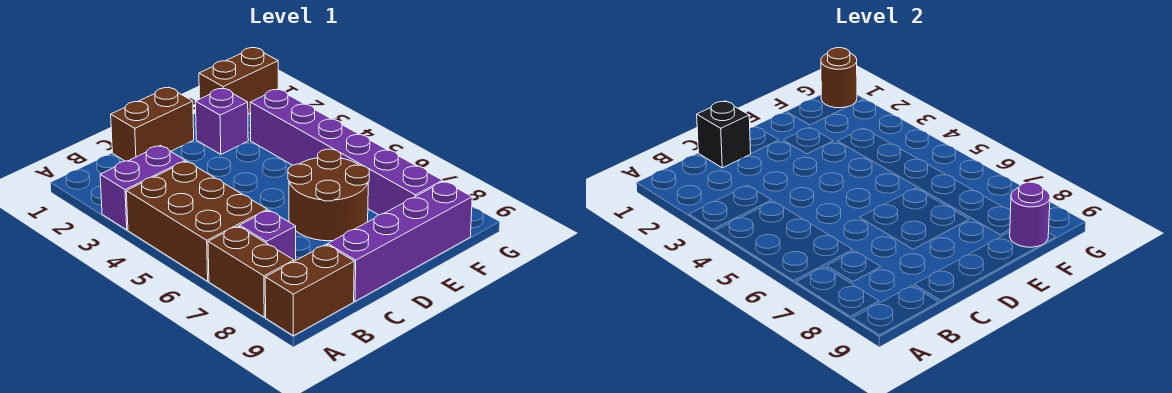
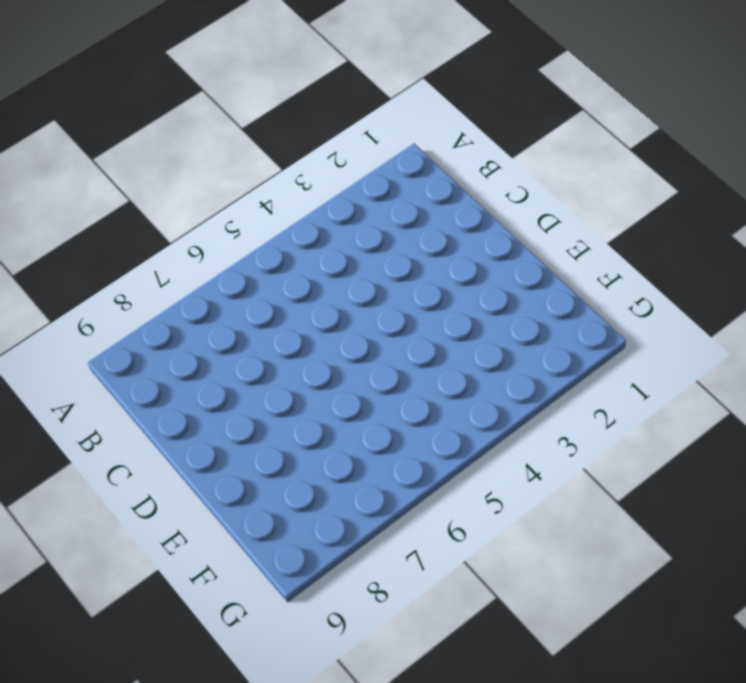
none -> purple 1x2 brick [100,145,185,230]
none -> brown 2x3 brick [126,161,267,281]
none -> brown 1x2 brick [208,226,294,317]

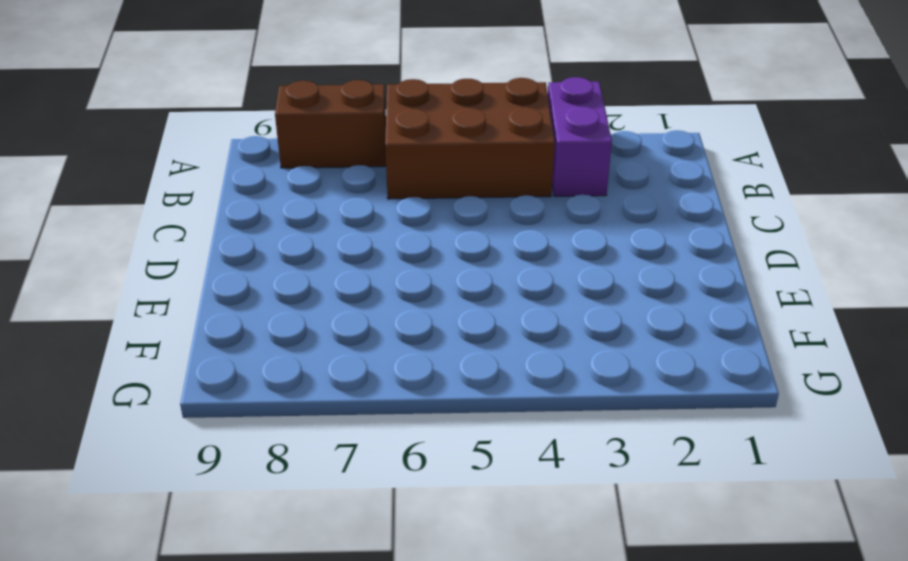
none -> brown 1x2 brick [265,244,354,336]
none -> purple 1x1 brick [239,210,296,261]
none -> brown 1x2 brick [111,87,194,161]

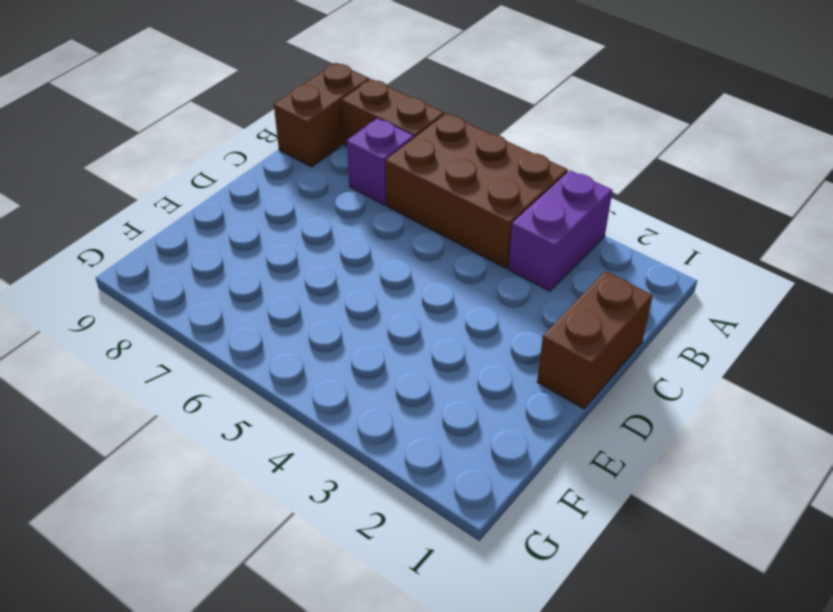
none -> purple 1x4 brick [328,181,472,301]
none -> brown 2x2 round brick [288,149,370,241]
none -> purple 1x1 brick [195,88,248,154]

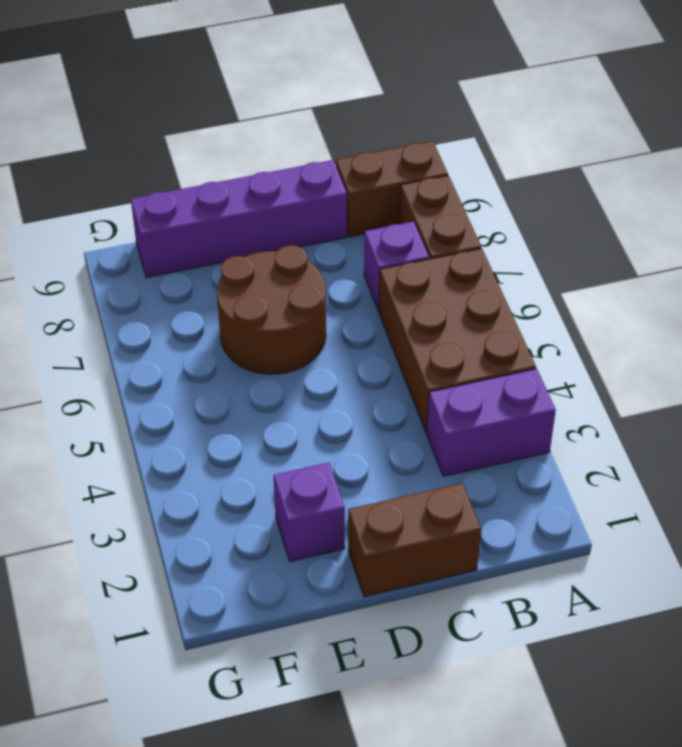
none -> brown 1x2 brick [199,48,278,114]
none -> purple 1x6 brick [250,89,443,215]
none -> black 1x1 brick [697,101,751,168]

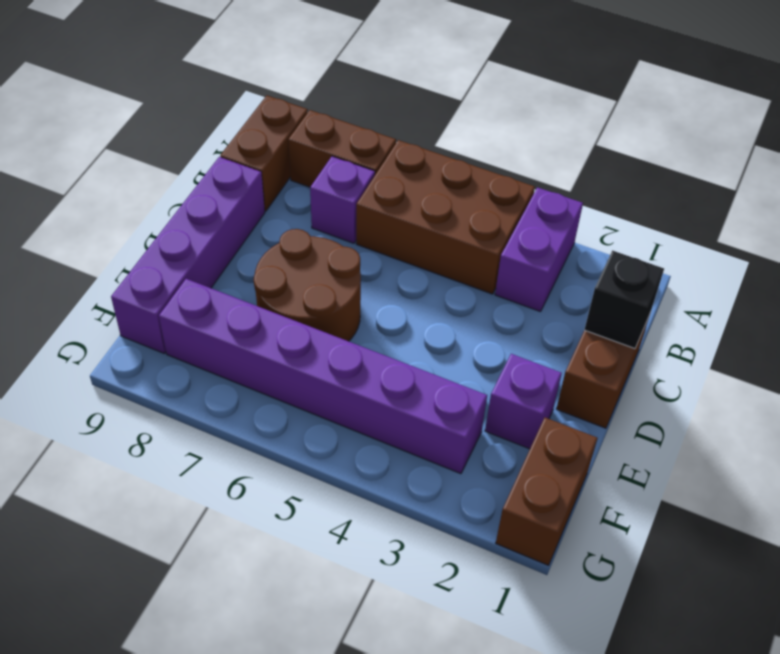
none -> purple 1x1 round brick [1010,182,1050,247]
none -> brown 1x1 round brick [821,48,857,108]

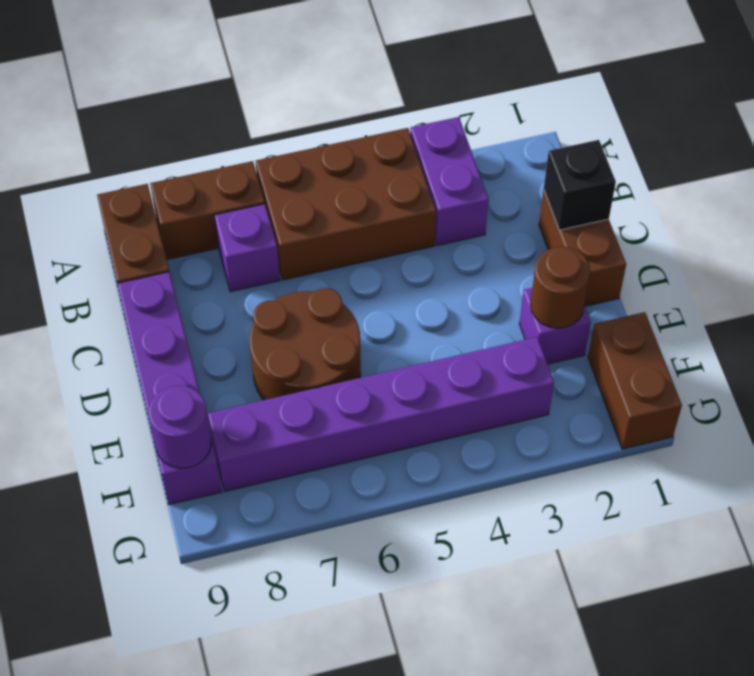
brown 1x1 round brick [530,247,590,328] -> brown 1x1 round brick moved to [821,48,857,108]

